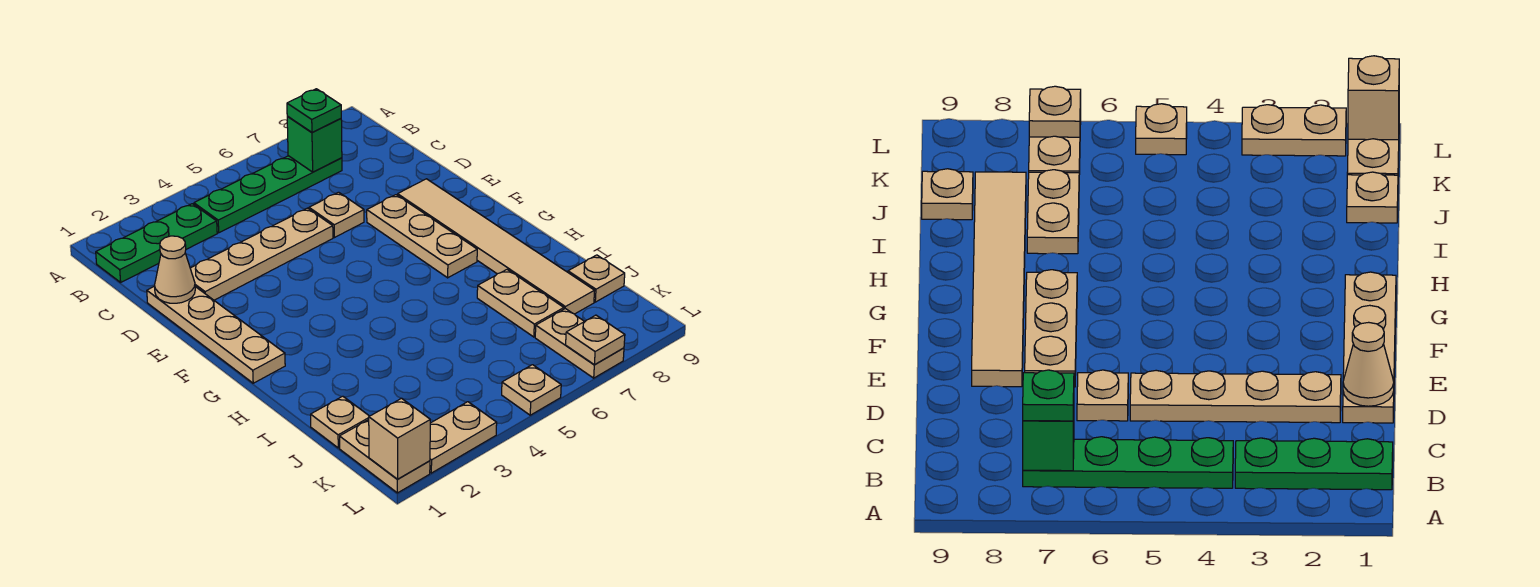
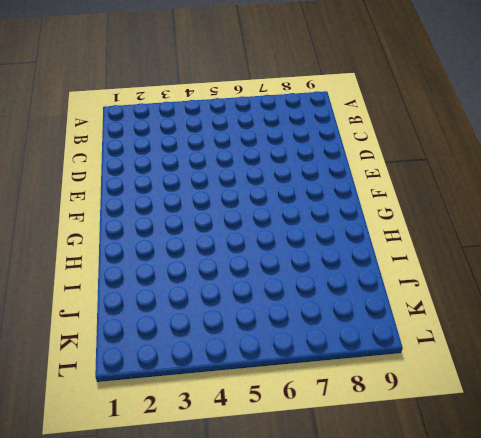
none -> green 1x3 plate [96,204,217,282]
none -> green 1x4 plate [194,156,342,233]
none -> tan 1x4 plate [147,286,285,383]

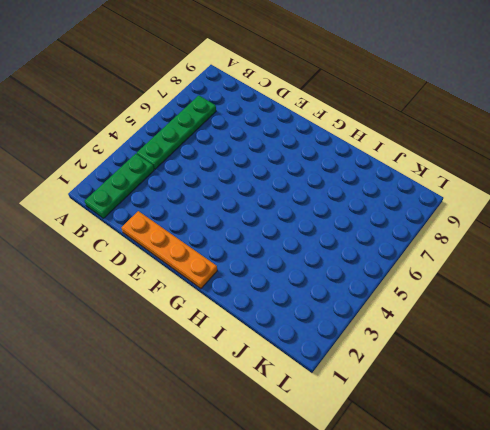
orange 1x4 plate [121,211,217,289] -> tan 1x4 plate [147,286,285,383]
none -> tan 1x4 plate [190,208,333,300]
none -> tan 1x1 plate [309,192,364,238]
none -> tan 1x3 plate [367,195,477,278]

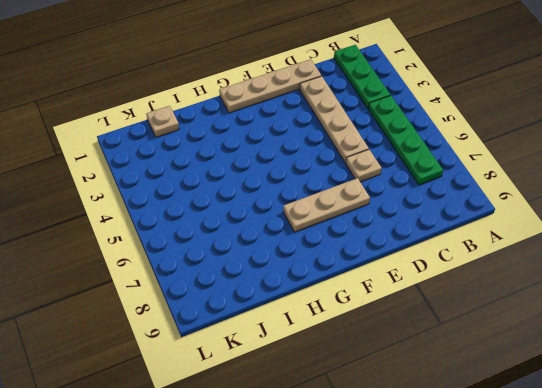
none -> tan 1x6 tile [398,179,595,314]
none -> tan 1x2 plate [477,270,564,337]
none -> tan 1x1 plate [568,255,625,302]

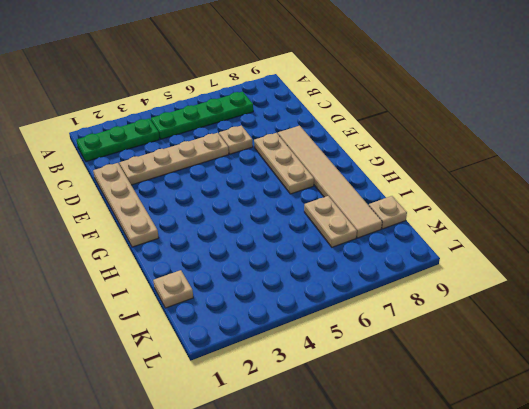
none -> tan 1x2 plate [340,420,430,493]
none -> tan 1x2 plate [535,309,624,378]
none -> tan 1x2 plate [430,402,497,473]

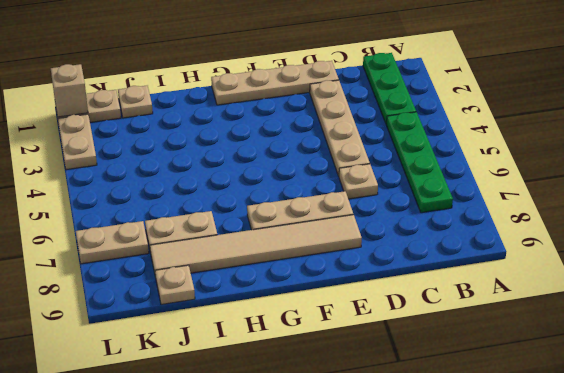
none -> tan 1x1 plate [502,365,561,415]
none -> green 1x1 brick [287,117,342,172]
none -> tan 1x1 cone [155,236,195,303]

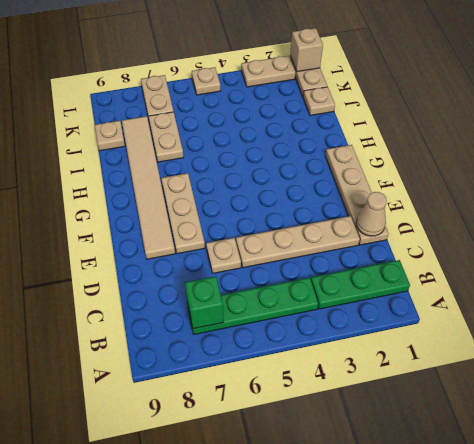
none -> tan 1x1 plate [566,315,625,365]
none -> green 1x1 plate [287,89,341,133]

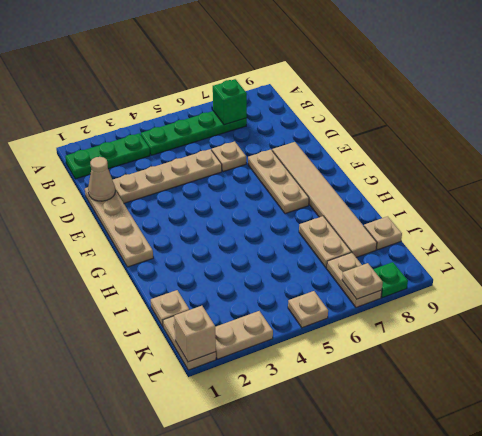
green 1x1 plate [373,262,408,298] -> green 1x1 plate moved to [287,89,341,133]

